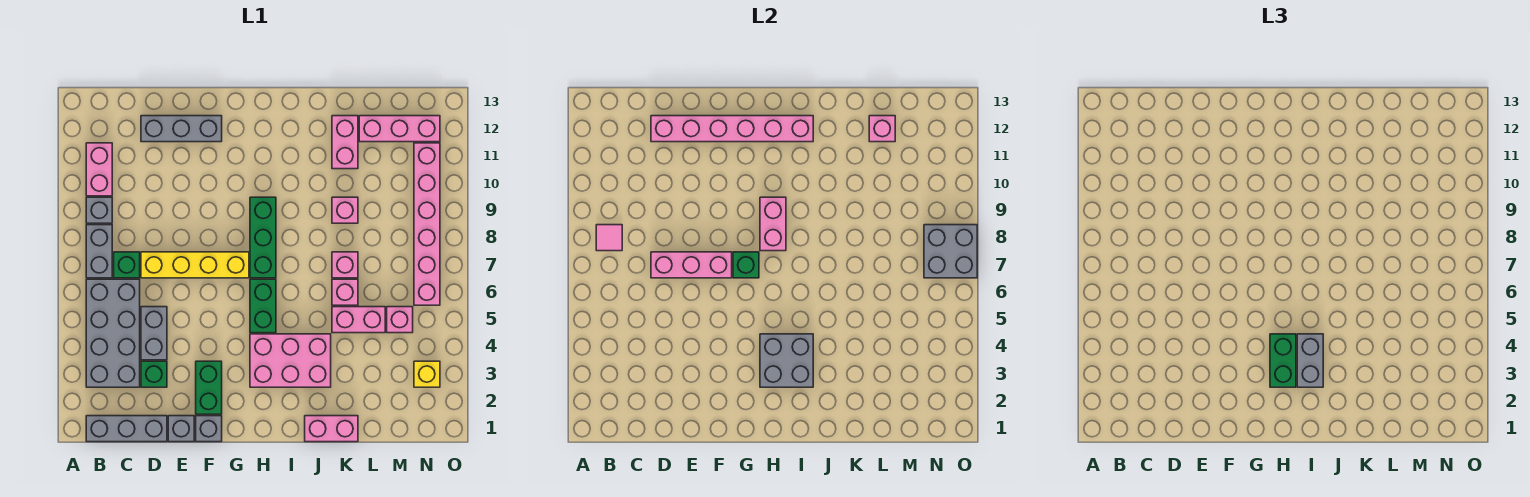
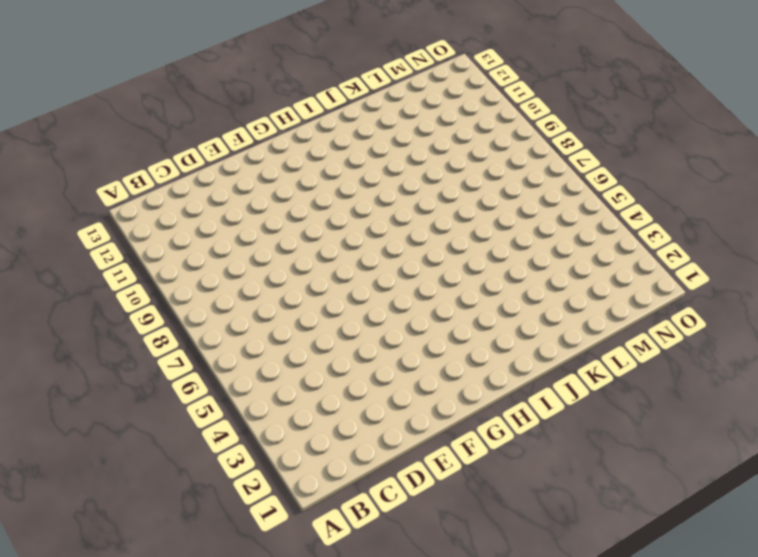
none -> grey 1x3 brick [86,416,167,442]
none -> grey 2x4 brick [86,279,140,387]
none -> grey 1x2 brick [86,225,112,278]
none -> grey 1x1 brick [86,197,112,223]

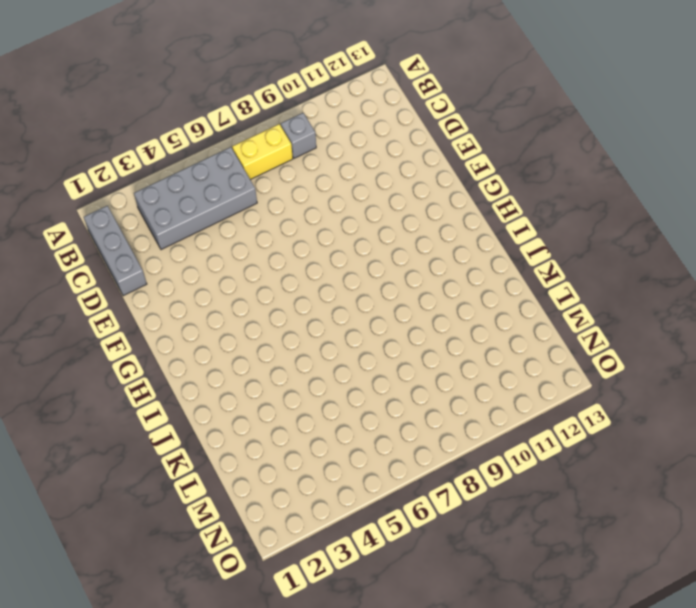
yellow 1x2 brick [232,124,293,180] -> grey 1x2 brick [86,225,112,278]
none -> pink 1x2 brick [86,143,112,196]
none -> green 1x1 brick [114,252,140,278]
none -> green 1x1 brick [141,361,167,387]
none -> grey 1x2 brick [141,307,167,360]

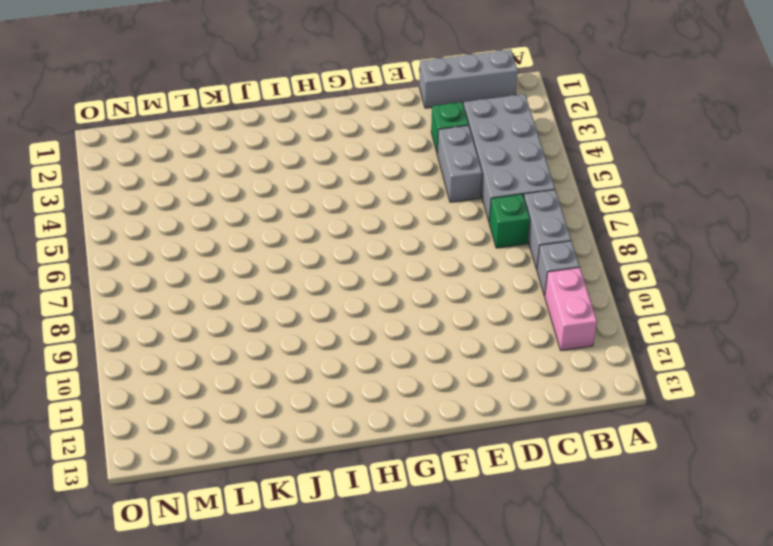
none -> yellow 1x4 brick [141,252,249,278]
none -> grey 1x3 brick [141,116,222,142]
none -> grey 1x1 brick [168,416,194,442]
none -> grey 1x1 brick [196,416,222,442]

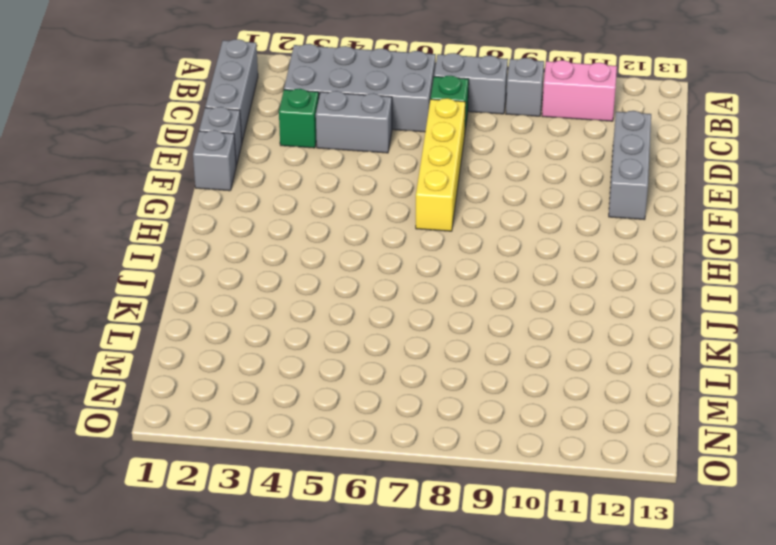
none -> green 1x2 brick [196,361,222,414]
none -> pink 2x3 brick [250,334,331,387]
none -> green 1x2 brick [250,279,276,333]
none -> green 1x3 brick [250,197,276,278]

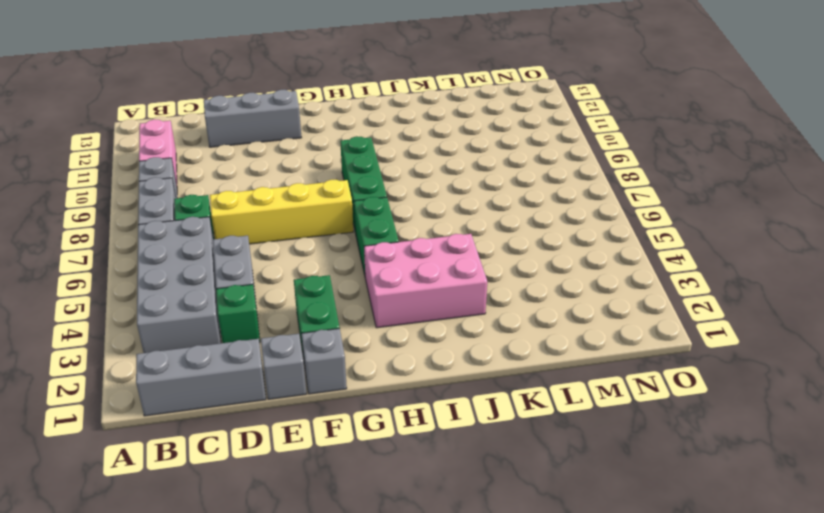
none -> pink 1x2 brick [305,416,358,442]
none -> pink 1x2 brick [332,307,385,333]
none -> pink 1x1 brick [332,279,358,305]
none -> pink 1x1 brick [332,252,358,278]

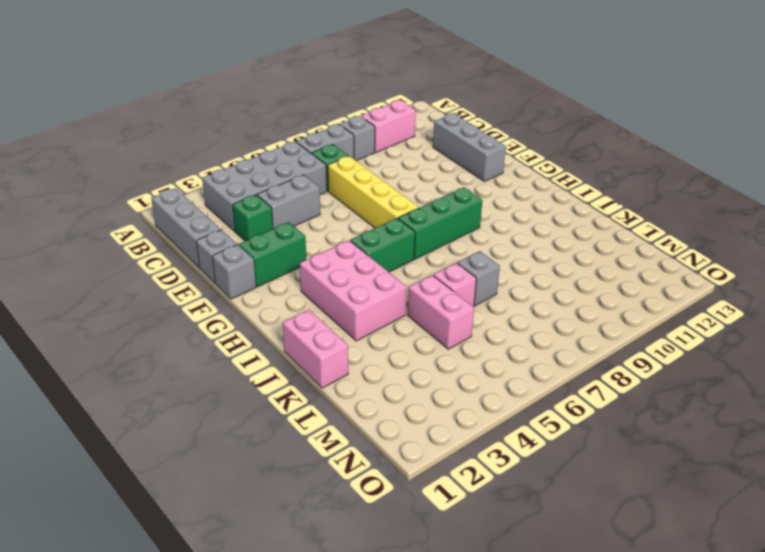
grey 1x1 brick [457,251,500,306] -> pink 1x1 brick [332,252,358,278]
none -> pink 1x1 brick [332,197,358,223]
none -> pink 1x2 brick [332,116,358,169]
none -> pink 1x3 brick [359,116,440,142]
none -> pink 1x1 brick [387,307,413,333]

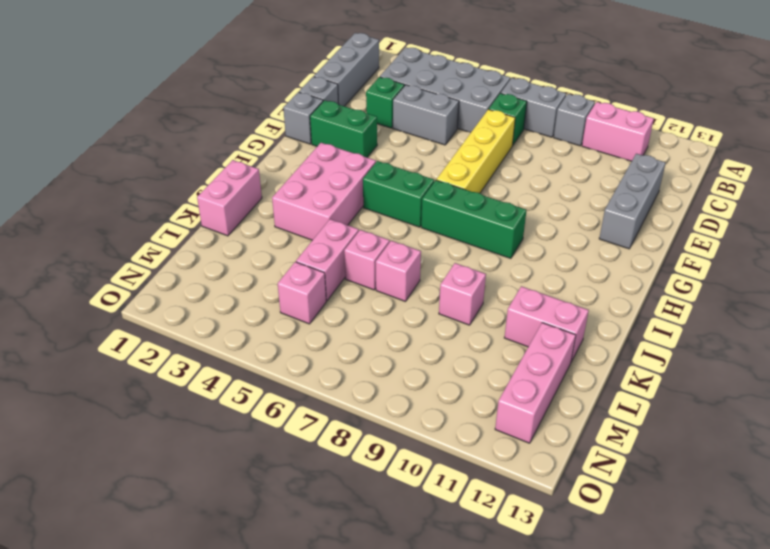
none -> yellow 1x1 brick [414,361,440,387]
none -> pink 1x6 brick [414,143,440,305]
none -> pink 1x1 tile [596,225,622,251]
none -> pink 1x3 brick [651,252,732,278]

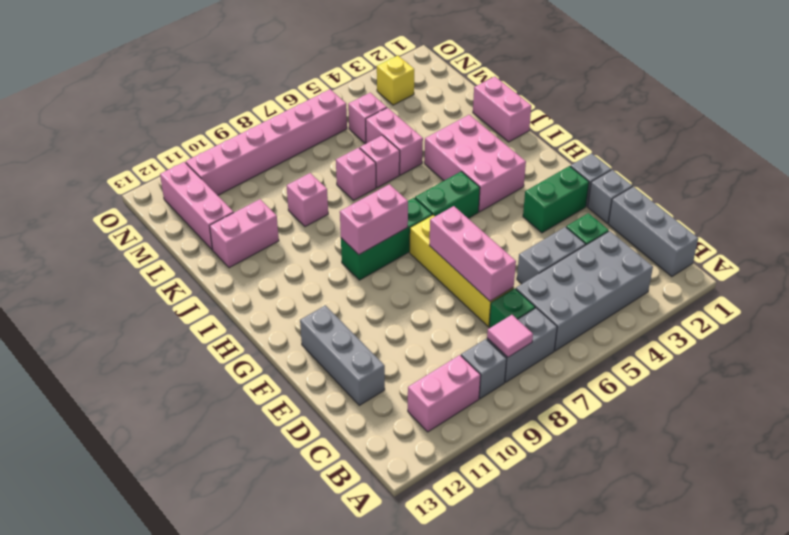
none -> pink 1x6 brick [651,116,813,142]
none -> green 1x1 brick [733,252,759,278]
none -> grey 2x2 brick [760,334,813,387]
none -> pink 1x1 brick [869,116,895,142]

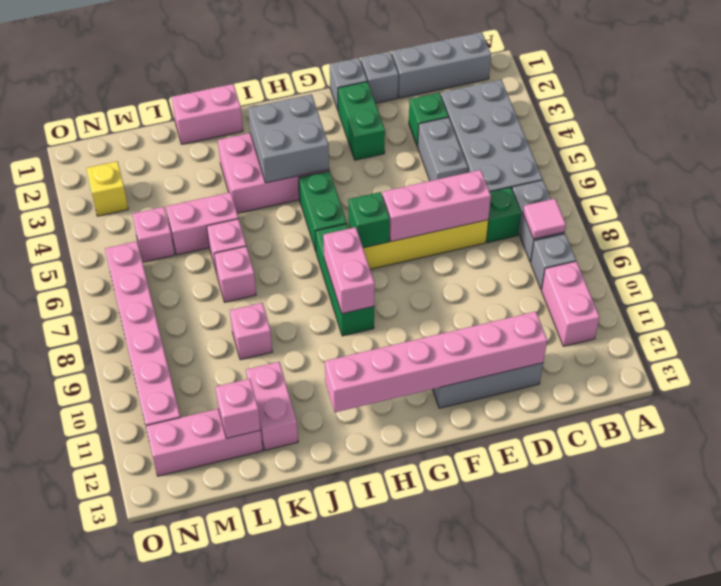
none -> grey 2x2 brick [924,225,977,278]
none -> green 1x2 brick [1270,334,1296,387]
none -> grey 1x2 brick [1297,334,1323,387]

